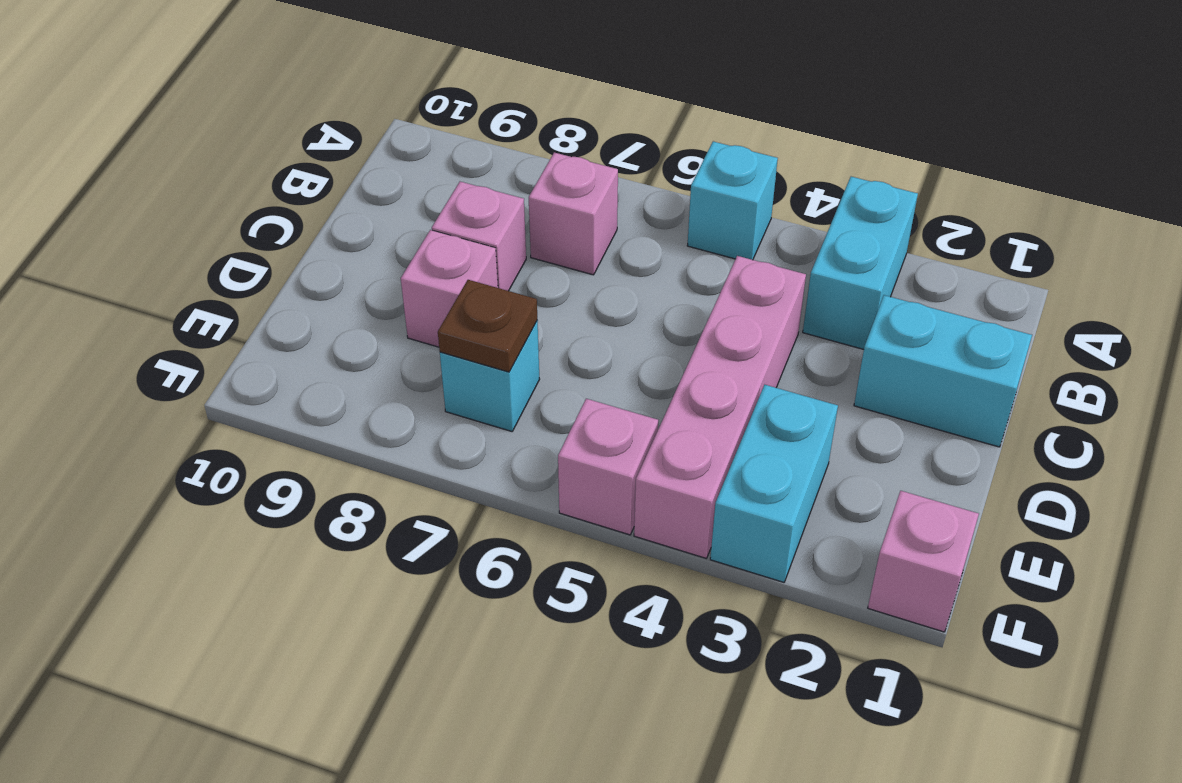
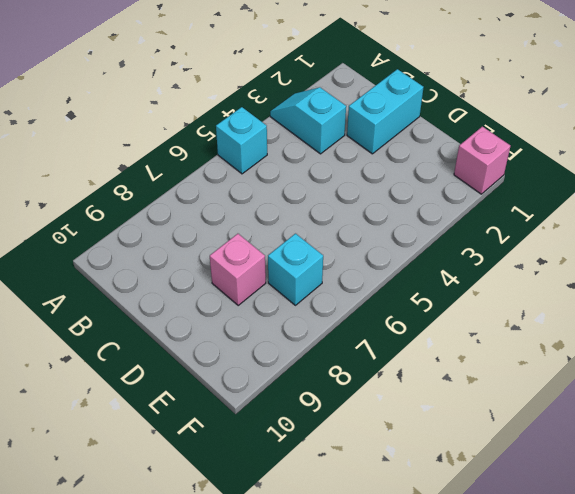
cyan 1x2 slope [270,87,346,154] -> cyan 1x2 brick [803,177,918,349]
none -> pink 1x1 brick [529,152,618,275]
none -> pink 1x4 brick [634,256,806,558]
none -> pink 1x1 brick [432,182,526,291]

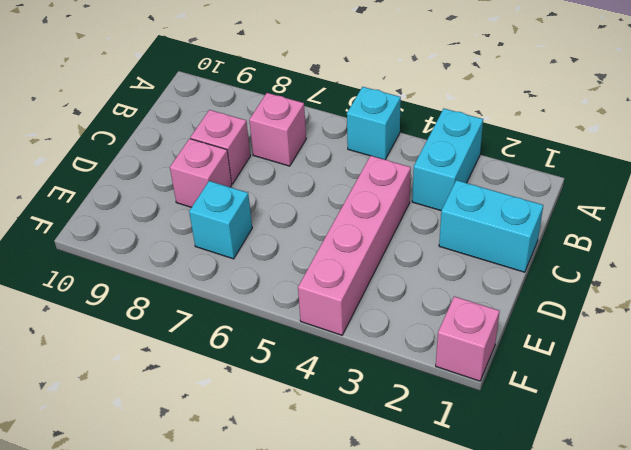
none -> cyan 1x2 brick [710,385,838,582]
none -> pink 1x1 brick [558,399,658,535]
none -> brown 1x1 plate [438,280,537,372]

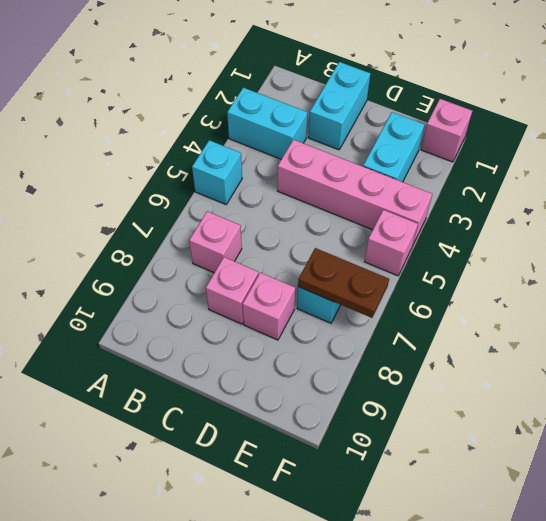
cyan 1x2 brick [363,112,425,182] -> cyan 1x2 brick turned to [710,385,838,582]
brown 1x2 plate [298,248,389,318] -> brown 1x1 plate [438,280,537,372]

